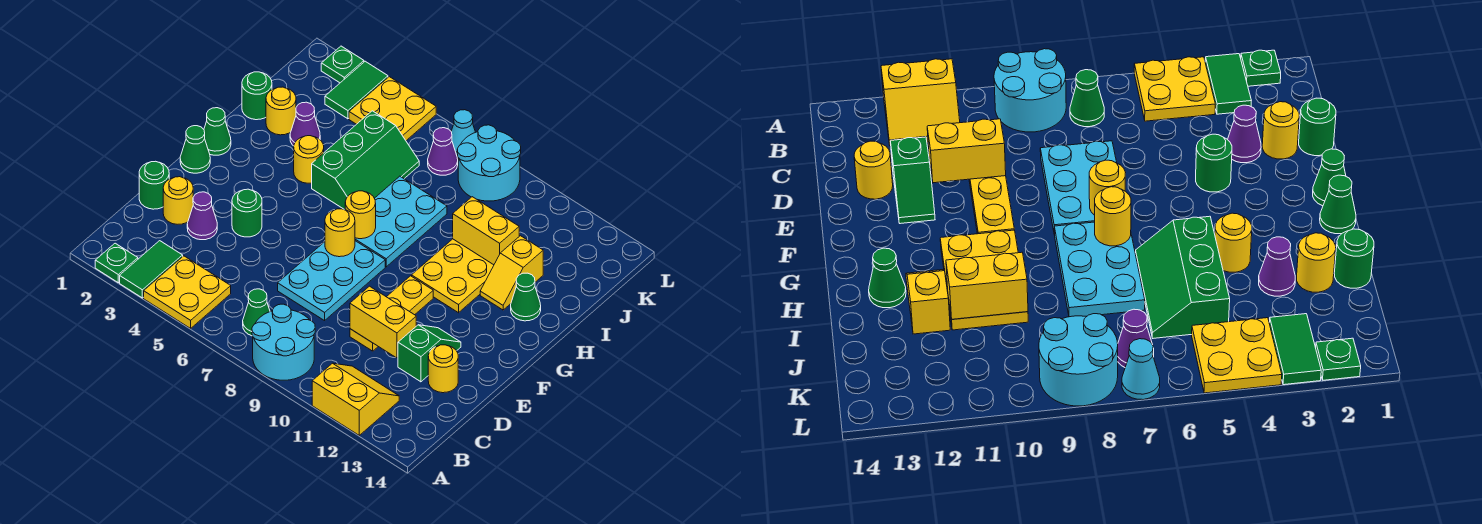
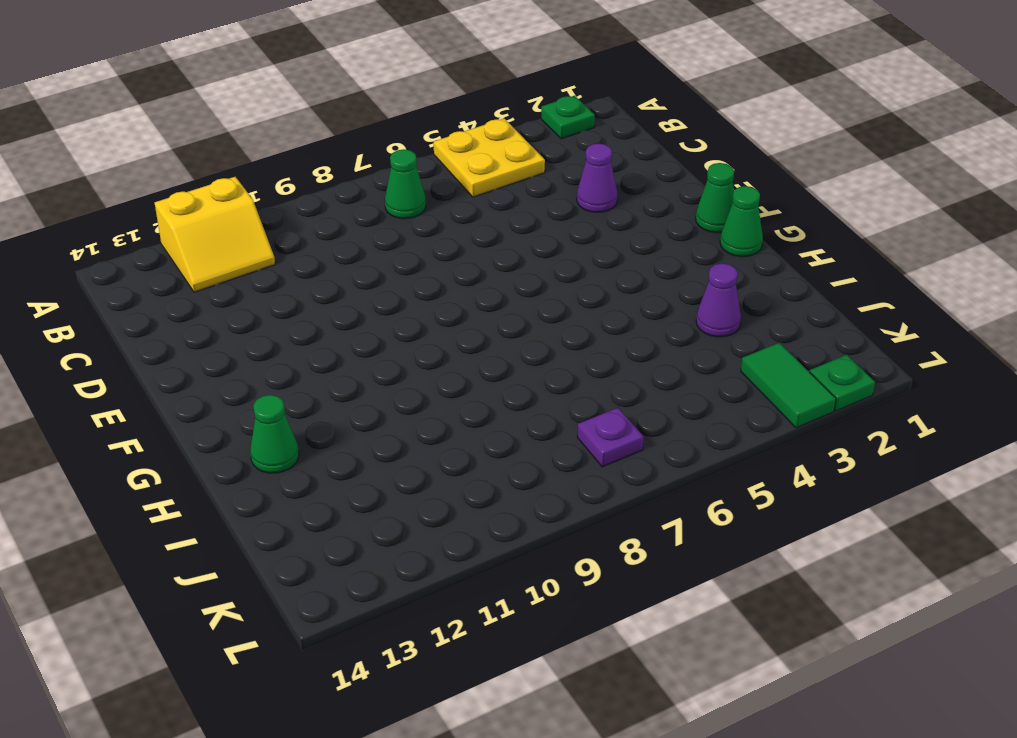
purple 1x1 plate [577,408,644,467] -> purple 1x1 cone [428,128,458,175]
none -> green 1x2 tile [120,241,183,298]
none -> cyan 2x2 round brick [252,304,315,380]
none -> green 1x1 round brick [139,161,169,209]
none -> yellow 1x1 round brick [163,177,193,224]

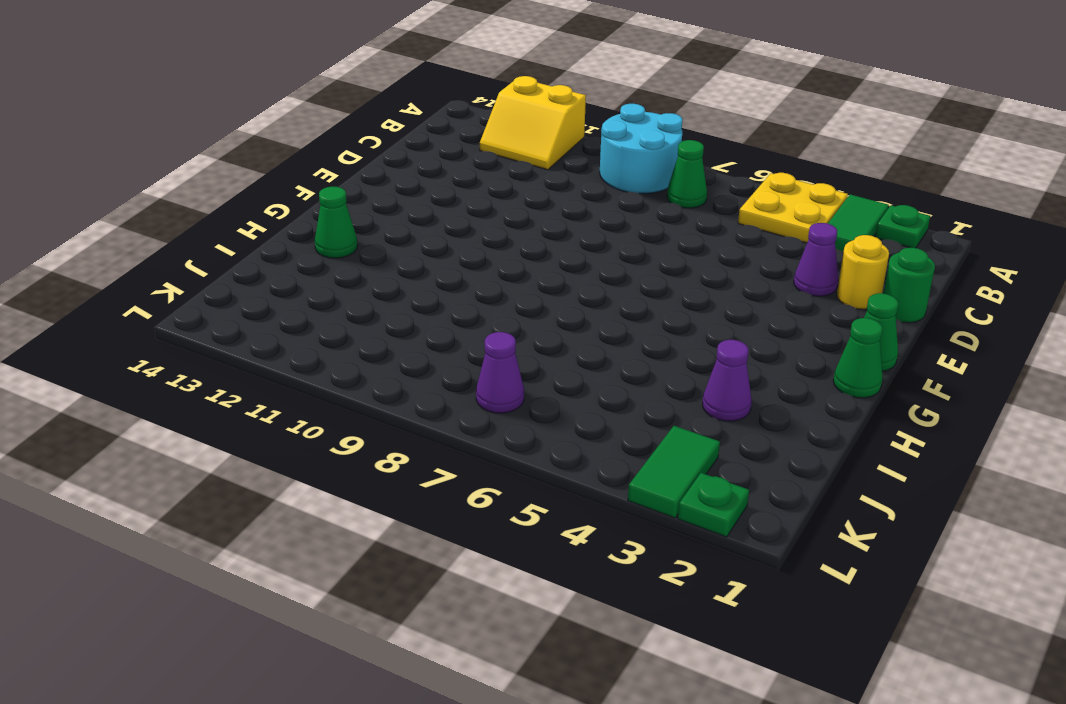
none -> cyan 2x3 plate [278,241,385,321]
none -> yellow 1x3 plate [350,276,433,351]
none -> green 1x2 slope [398,325,461,382]
none -> yellow 1x1 round brick [428,345,458,393]

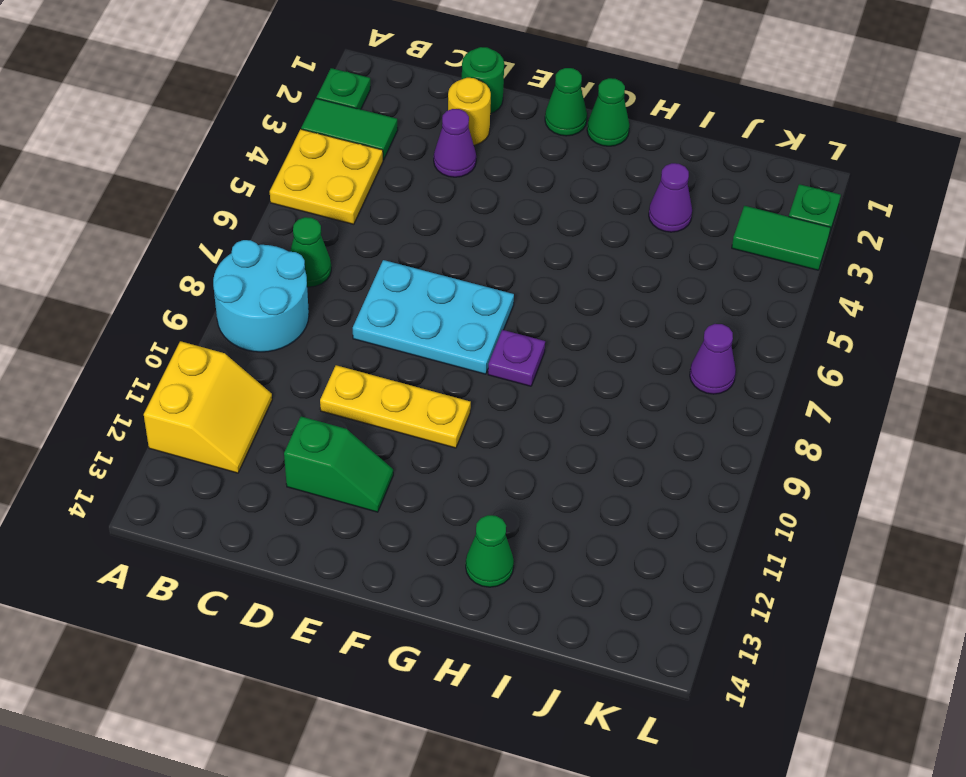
purple 1x1 plate [488,330,545,386] -> cyan 2x3 plate [355,176,447,267]
none -> yellow 1x1 round brick [428,345,458,393]
none -> green 1x1 round brick [232,189,262,237]
none -> yellow 2x3 plate [412,239,494,313]
none -> yellow 1x1 round brick [294,136,324,183]

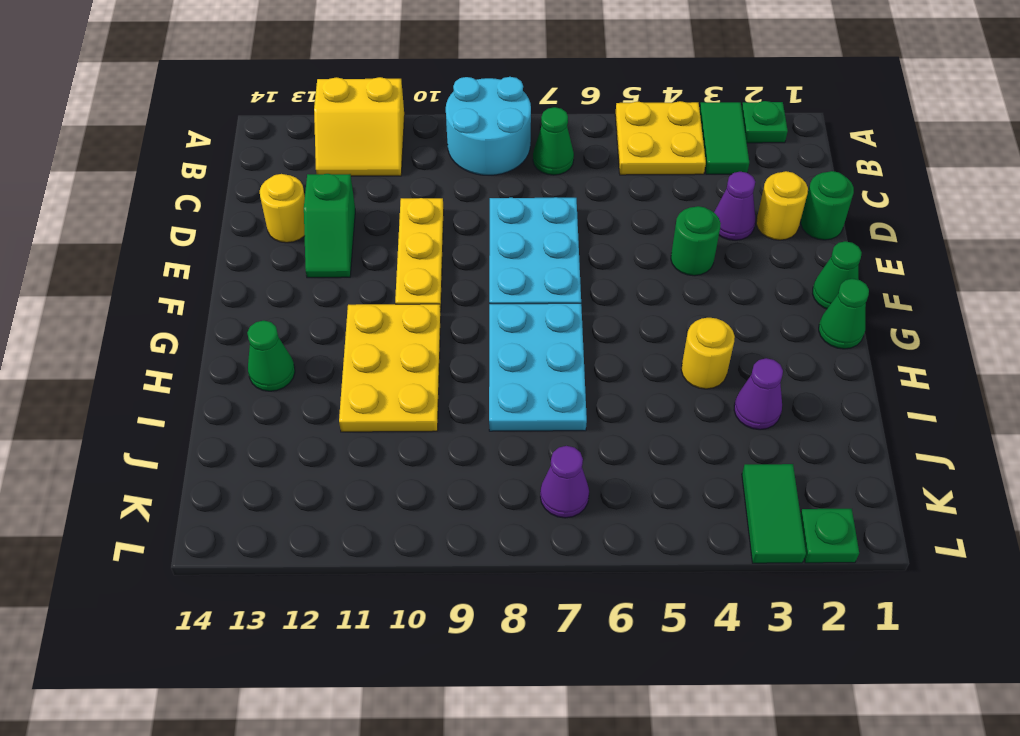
none -> green 2x3 slope [312,111,419,210]
none -> yellow 1x2 slope [480,236,543,310]
none -> green 1x1 round brick [242,72,272,120]
none -> yellow 1x1 round brick [266,87,296,135]

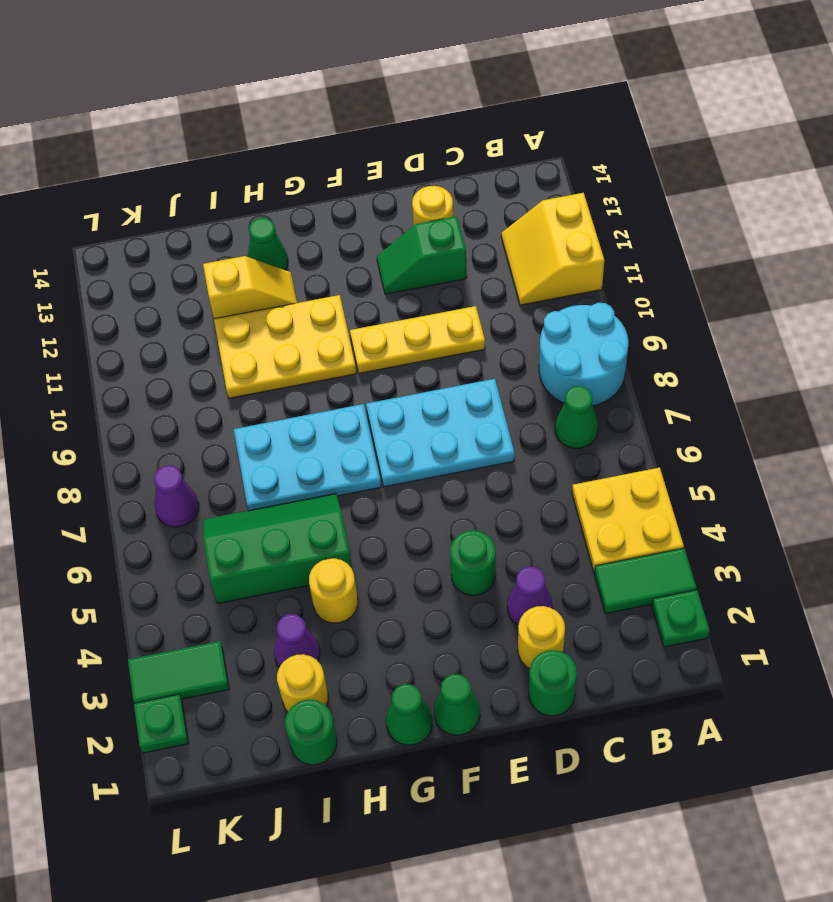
none -> yellow 2x2 plate [349,77,436,141]
none -> cyan 2x2 round brick [457,125,521,201]
none -> cyan 1x1 cone [451,110,476,157]
none -> yellow 1x2 brick [350,286,416,358]

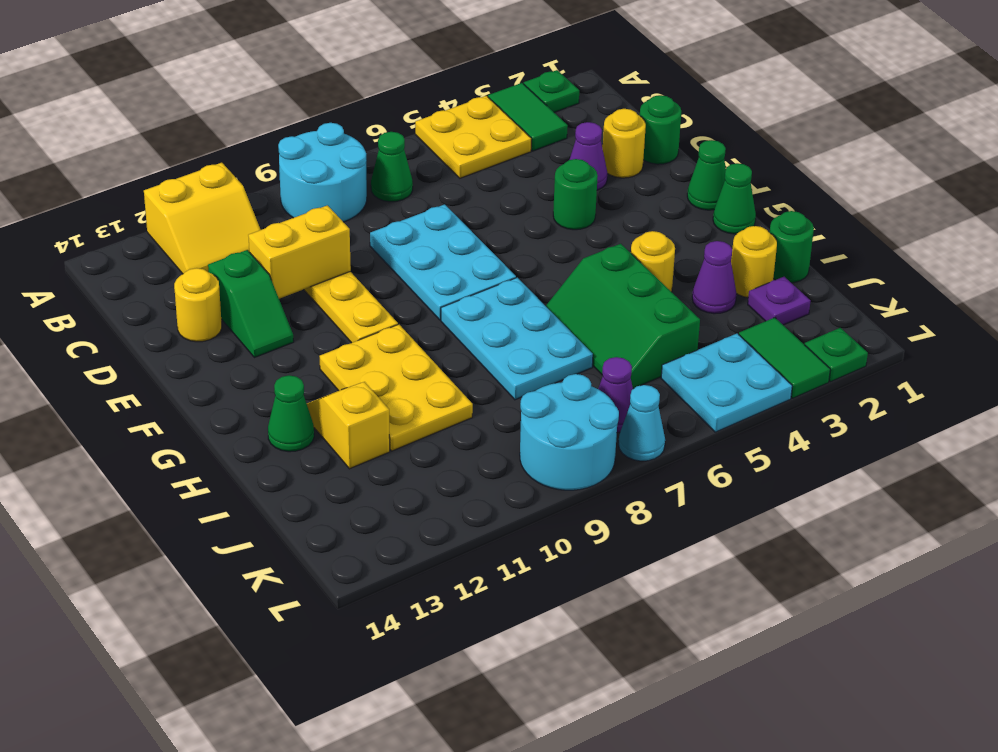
purple 1x1 plate [748,277,810,325] -> none
cyan 2x2 plate [661,334,792,432] -> yellow 2x2 plate [349,77,436,141]
none -> yellow 1x1 round brick [325,209,355,257]
none -> yellow 1x1 round brick [345,191,376,239]
none -> yellow 1x2 brick [453,197,519,265]

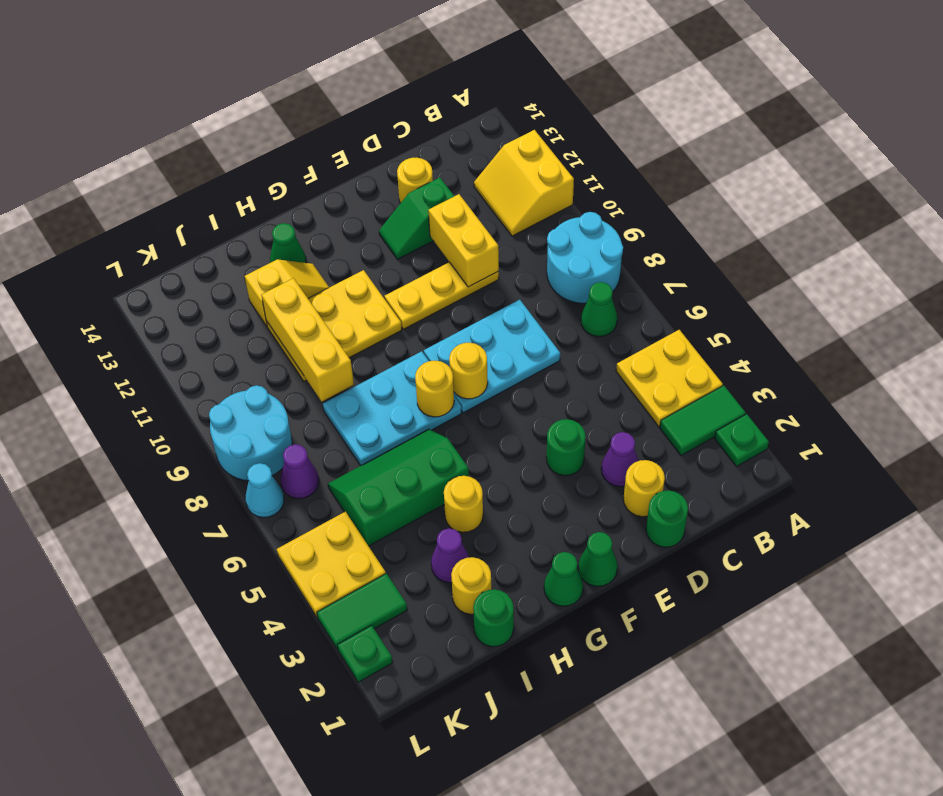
yellow 1x3 brick [261,278,354,401] -> yellow 1x2 brick [453,197,519,265]

